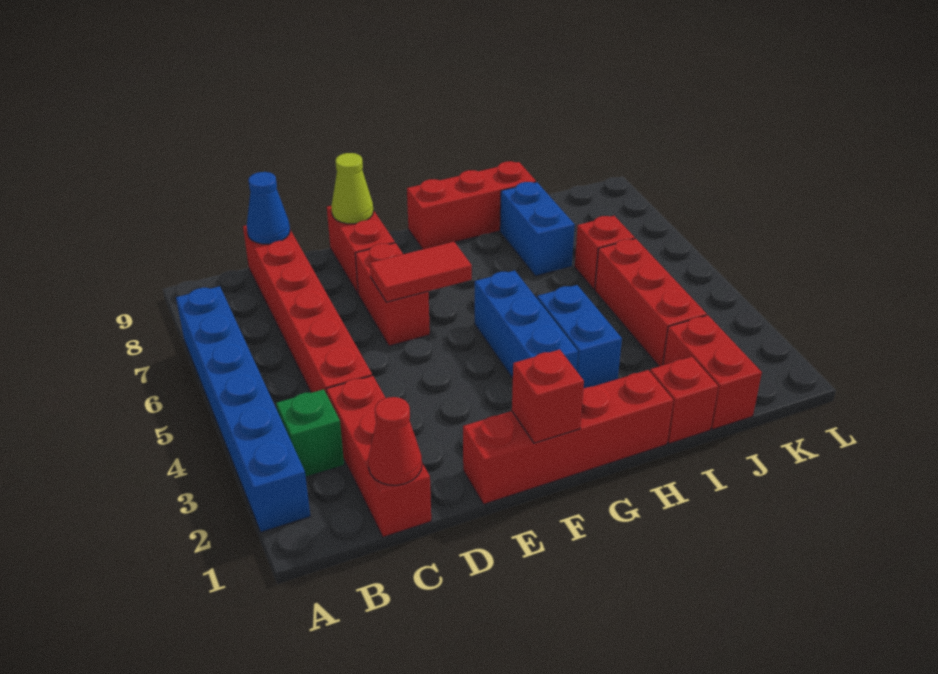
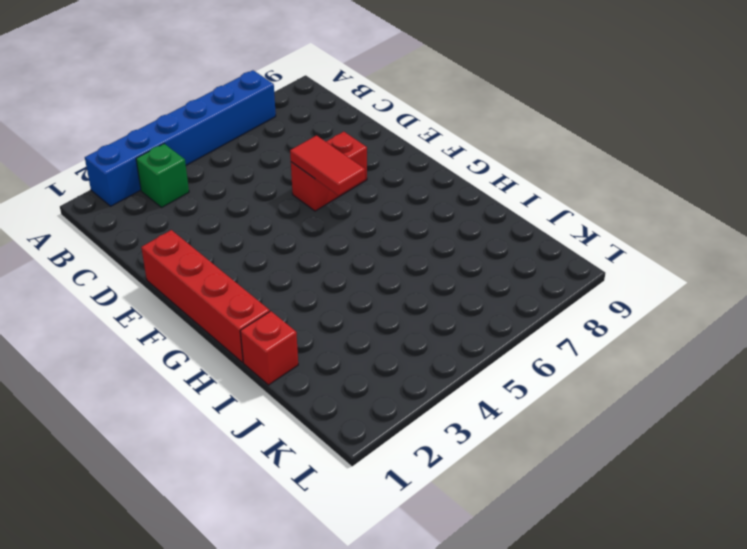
none -> red 1x3 brick [326,376,431,537]
none -> red 1x6 brick [243,225,372,394]
none -> red 1x2 brick [327,206,395,294]

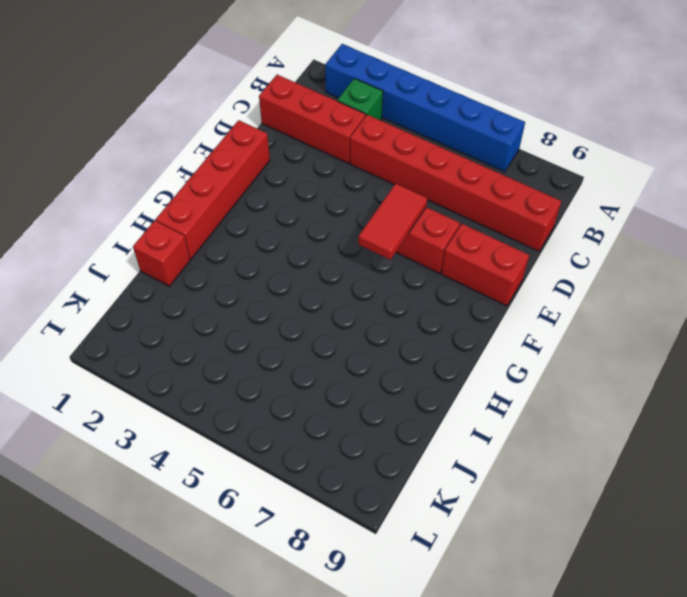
none -> blue 1x3 brick [475,270,578,378]
none -> red 1x3 brick [407,161,536,249]
none -> blue 1x2 brick [537,285,622,388]

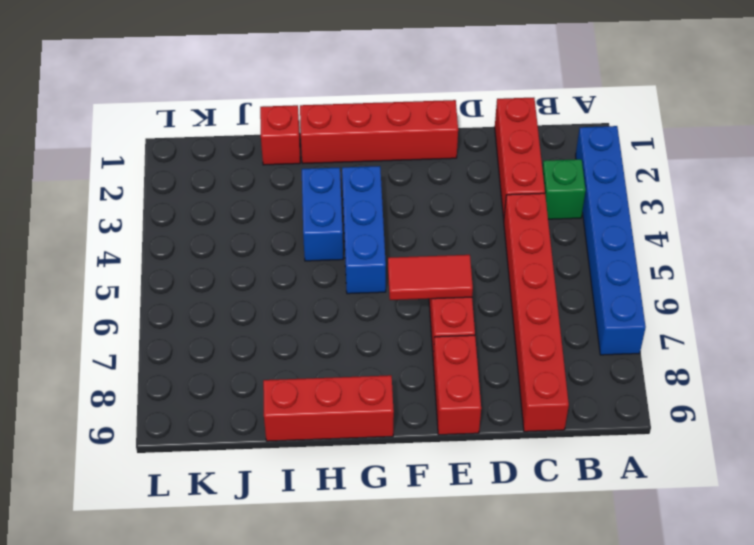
none -> blue 1x2 brick [500,182,575,276]
none -> red 1x2 brick [663,315,762,429]
none -> red 1x3 brick [595,239,707,366]

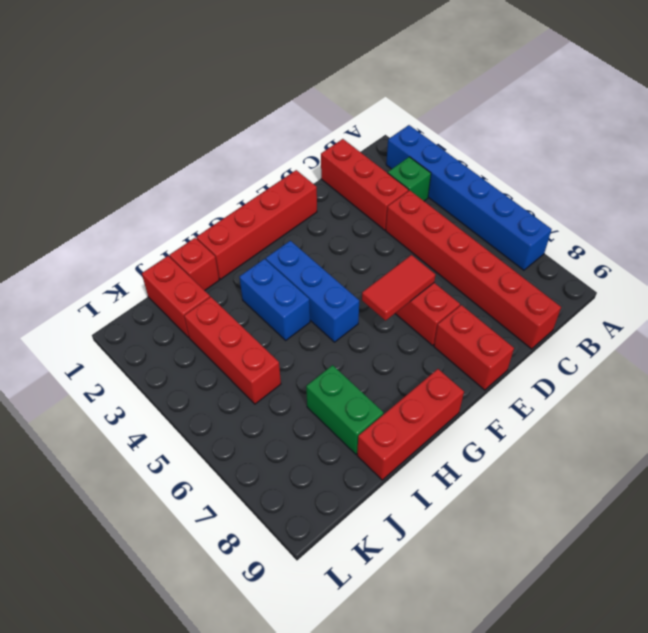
green 1x2 brick [306,365,383,454] -> blue 1x2 brick [500,182,575,276]
none -> red 1x1 brick [575,216,635,290]
none -> red 1x1 cone [368,397,422,485]
none -> blue 1x1 cone [247,172,290,244]

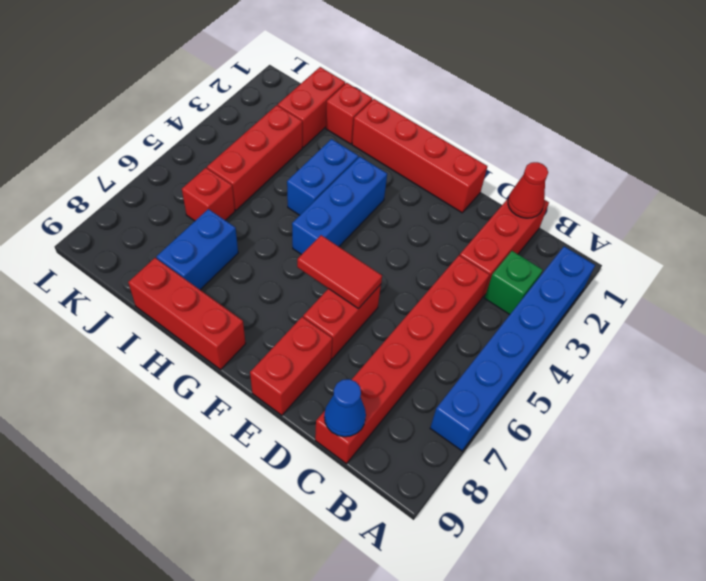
none -> lime 1x1 cone [331,153,373,224]
none -> red 1x1 brick [512,350,584,443]

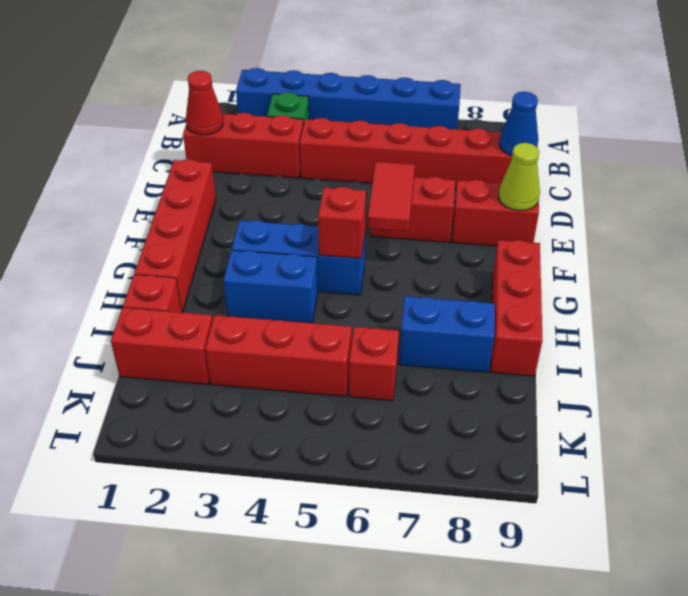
red 1x1 brick [318,187,366,258] -> red 1x1 brick moved to [512,350,584,443]

